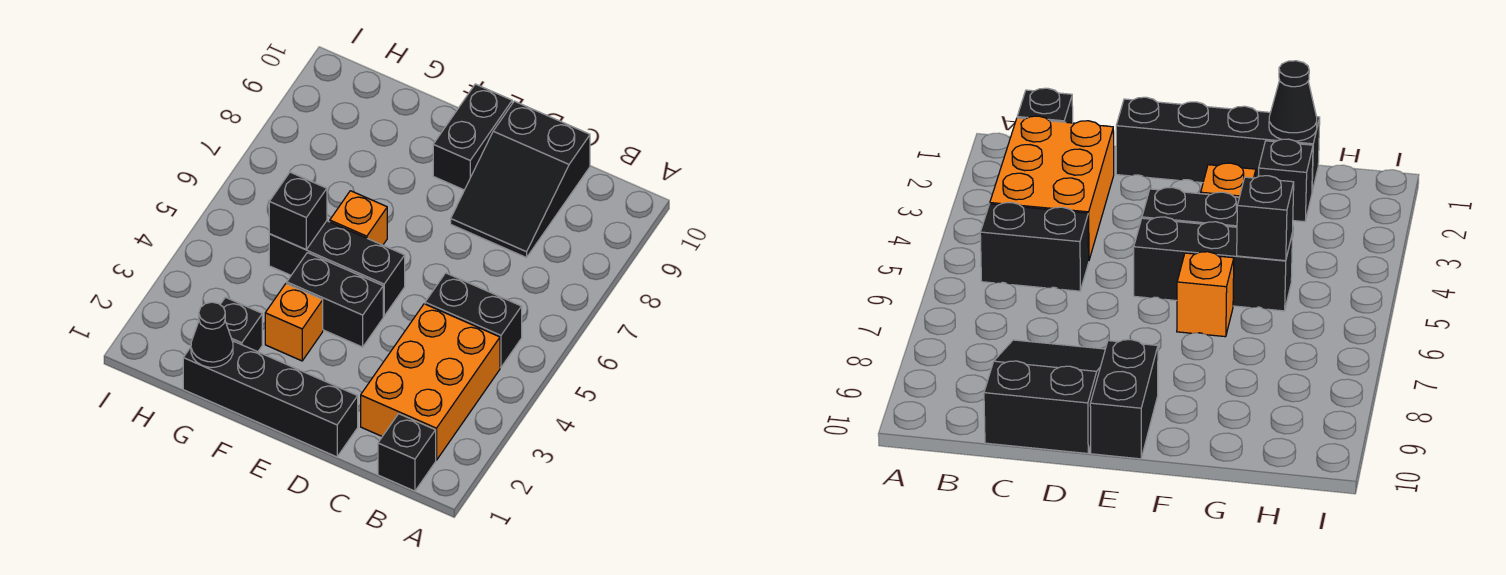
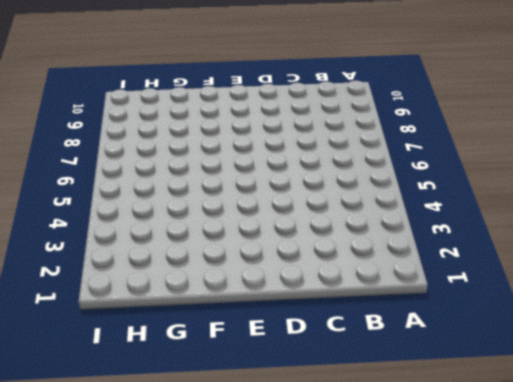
none -> black 1x1 brick [378,414,436,491]
none -> orange 2x3 brick [361,304,500,460]
none -> black 1x2 brick [425,273,522,367]

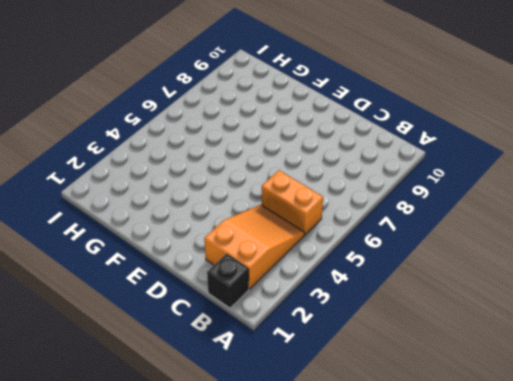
orange 2x3 slope [204,205,304,289] -> orange 2x3 brick [361,304,500,460]
orange 1x2 brick [262,170,323,235] -> black 1x2 brick [425,273,522,367]
none -> black 2x3 slope [451,101,590,258]
none -> black 1x4 brick [183,341,358,457]
none -> black 1x2 brick [287,253,383,347]

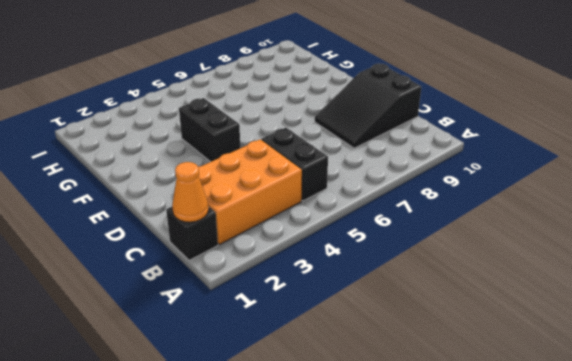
orange 1x1 cone [172,162,209,222] -> none
none -> black 1x4 brick [183,341,358,457]
none -> black 1x3 brick [269,221,405,316]
none -> black 1x2 brick [433,84,512,190]

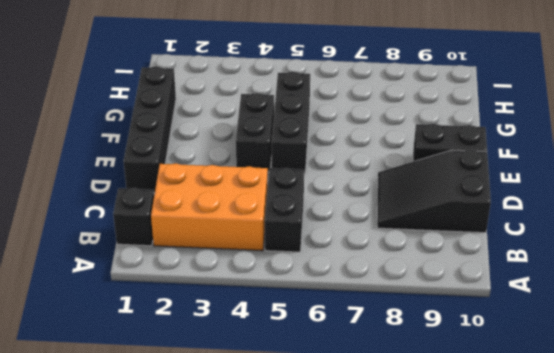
none -> orange 1x1 brick [265,284,323,361]
none -> orange 1x1 brick [330,191,387,245]
none -> black 1x1 brick [220,297,262,352]

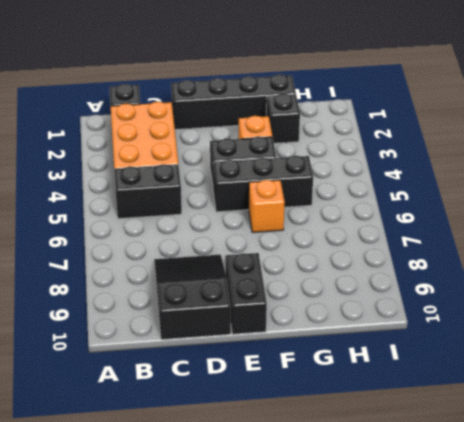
none -> black 1x1 cone [191,302,233,367]
none -> black 1x1 brick [269,172,327,250]

